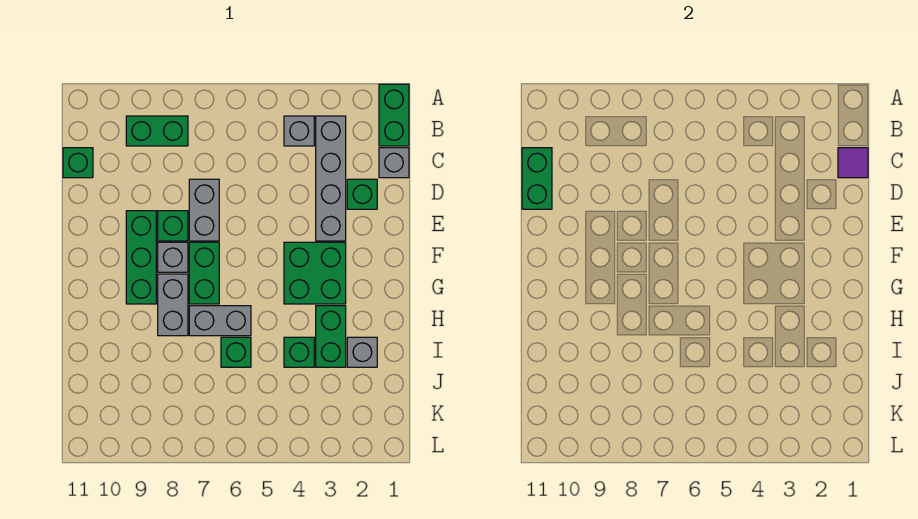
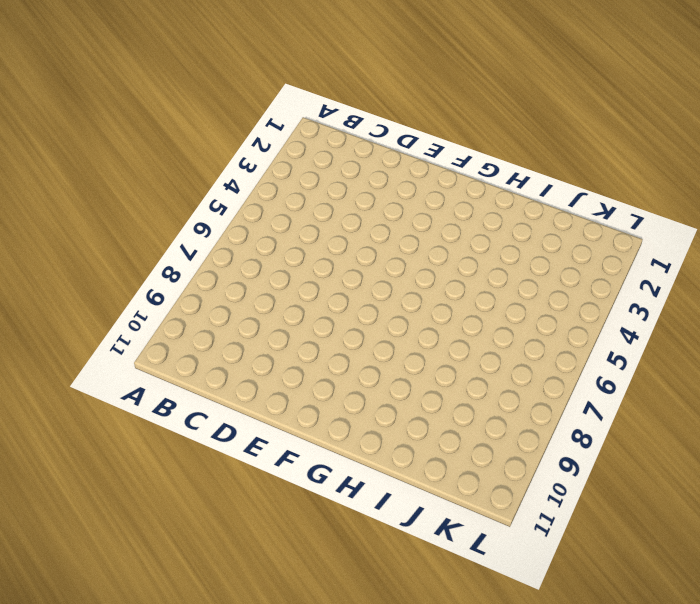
none -> green 1x2 brick [379,84,409,146]
none -> grey 1x4 brick [316,116,346,241]
none -> grey 1x1 brick [284,116,314,146]

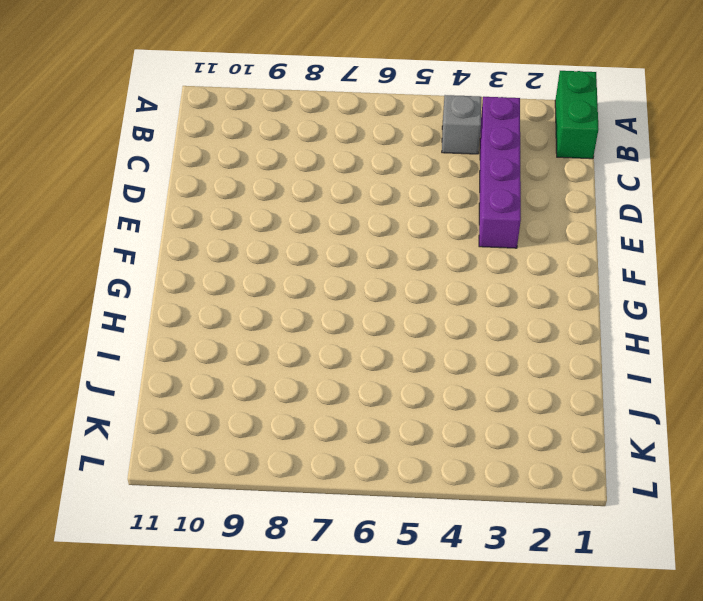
purple 1x4 brick [479,97,521,248] -> grey 1x4 brick [316,116,346,241]
none -> green 1x2 brick [126,116,188,146]
none -> grey 1x1 brick [379,148,409,178]
none -> green 1x1 brick [63,148,93,178]

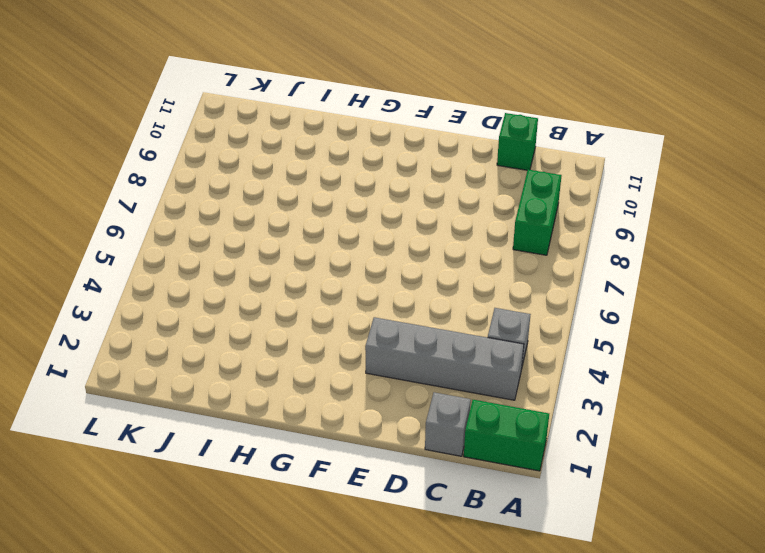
none -> green 1x1 brick [347,179,377,209]
none -> grey 1x2 brick [189,179,219,241]
none -> green 1x1 brick [158,211,188,241]

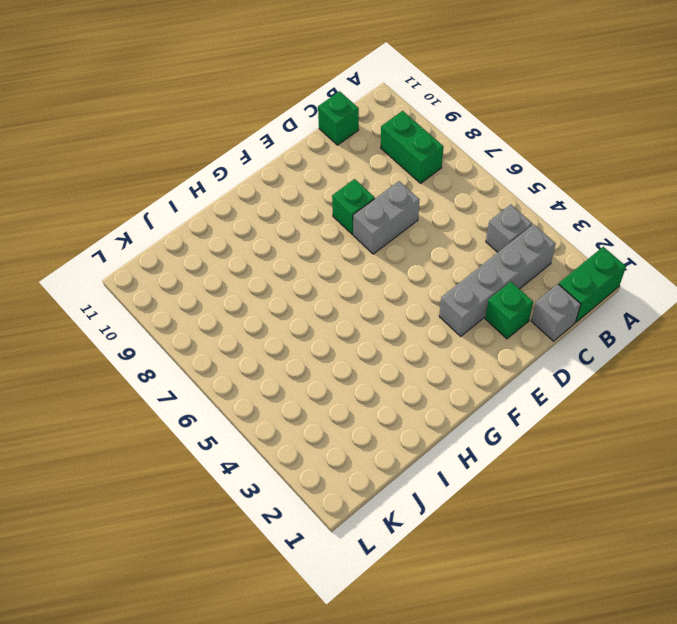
none -> green 1x3 brick [126,211,156,304]
none -> green 2x2 brick [284,242,346,304]
none -> green 1x2 brick [189,242,219,304]

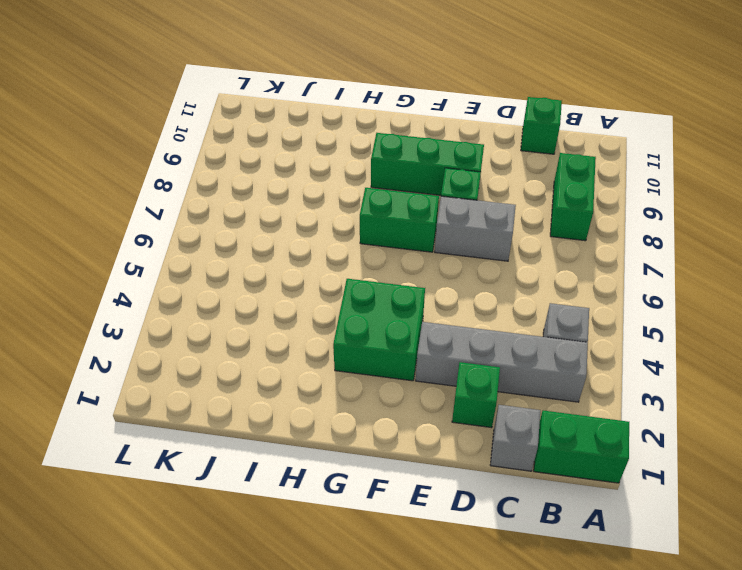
none -> grey 1x1 brick [158,242,188,272]
none -> grey 1x2 brick [158,274,188,336]
none -> green 1x2 brick [316,306,346,367]

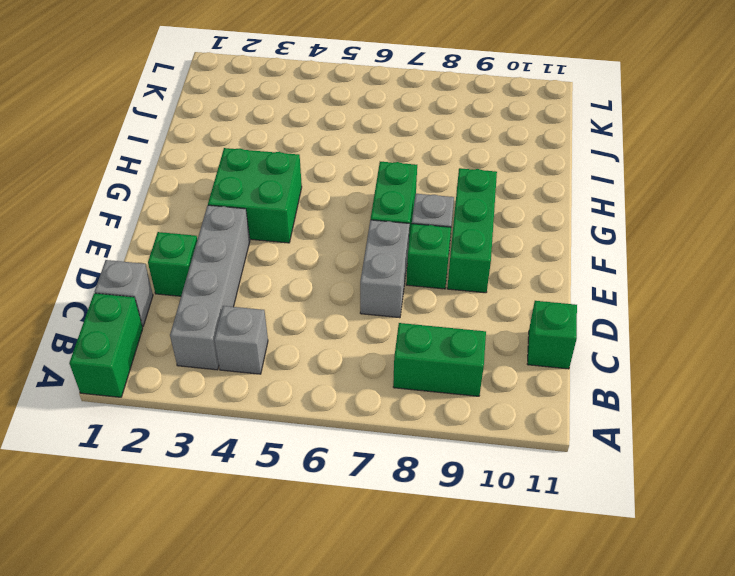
none -> grey 1x2 brick [158,274,188,336]
none -> green 1x2 brick [316,306,346,367]
none -> grey 1x2 brick [189,306,251,336]

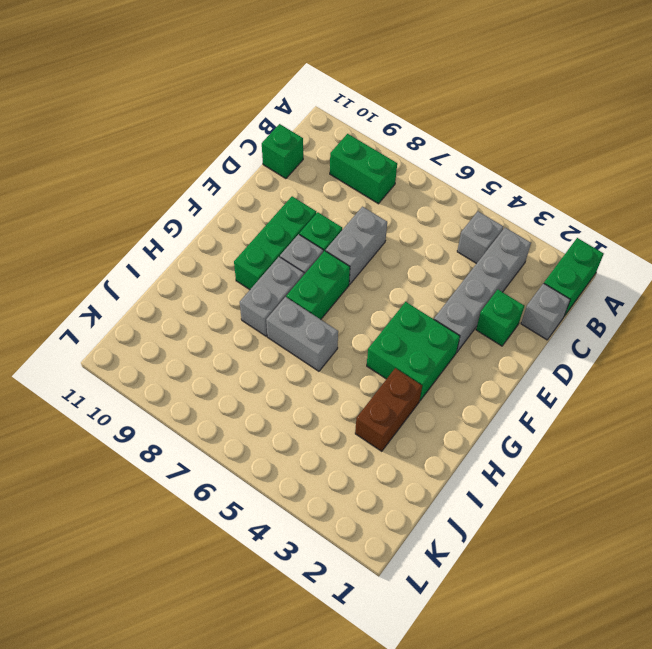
brown 1x2 brick [355,368,422,451] -> green 1x2 brick [316,306,346,367]
none -> grey 1x1 brick [347,337,377,367]
none -> green 1x1 brick [284,337,314,367]
none -> green 1x1 brick [221,337,251,367]

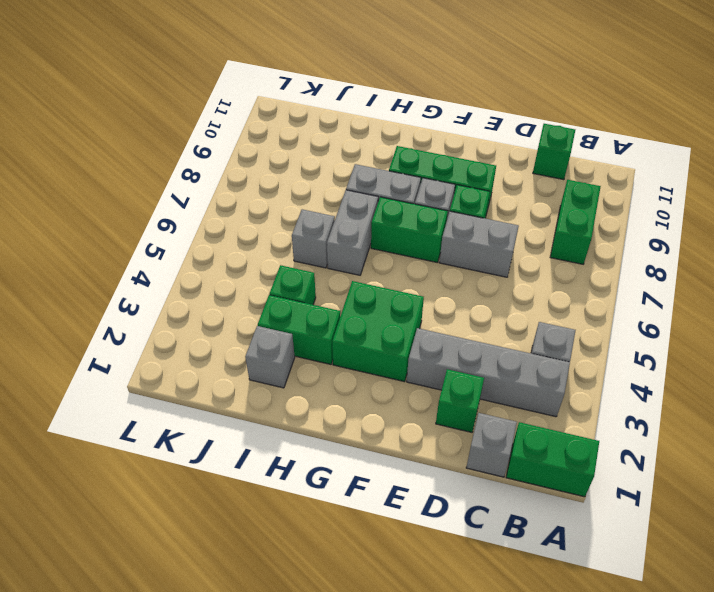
grey 1x1 brick [292,209,335,268] -> green 1x1 brick [221,337,251,367]
none -> purple 1x1 tile [838,148,868,178]
none -> green 1x2 brick [522,148,552,209]

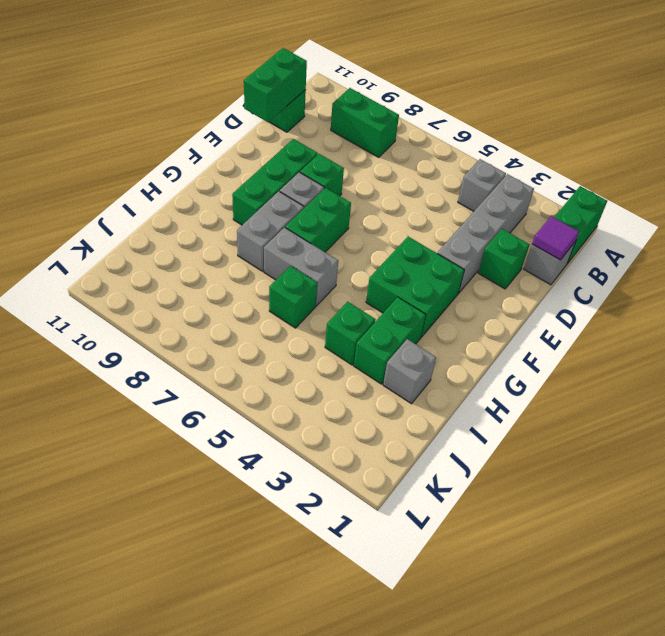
none -> grey 1x2 brick [189,179,219,241]

